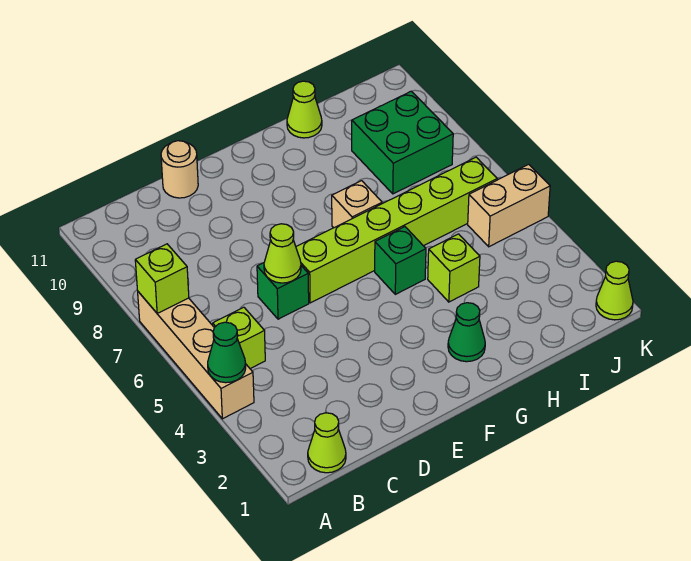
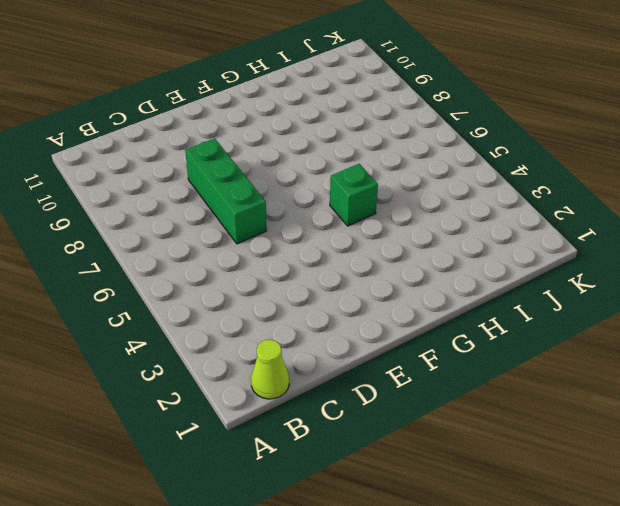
green 1x3 brick [185,138,267,244] -> green 1x1 brick [257,263,309,319]
none -> tan 1x4 brick [138,292,254,419]
none -> lime 1x1 brick [213,307,265,369]
none -> tan 1x1 round brick [161,141,198,198]

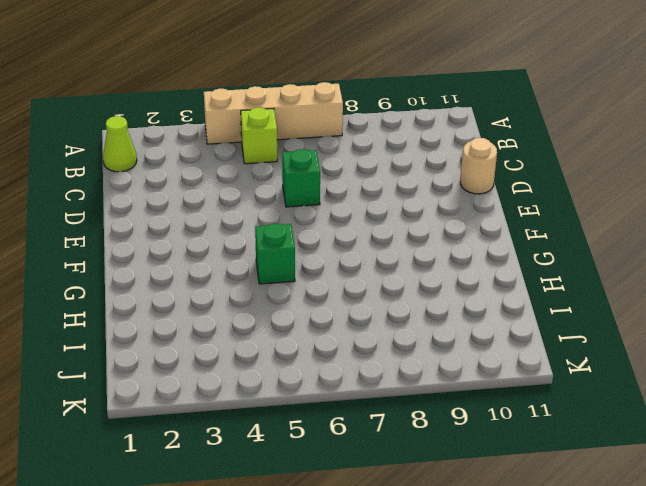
none -> lime 1x6 brick [296,157,497,303]
none -> green 1x1 cone [448,303,485,362]
none -> tan 1x1 brick [332,181,382,228]

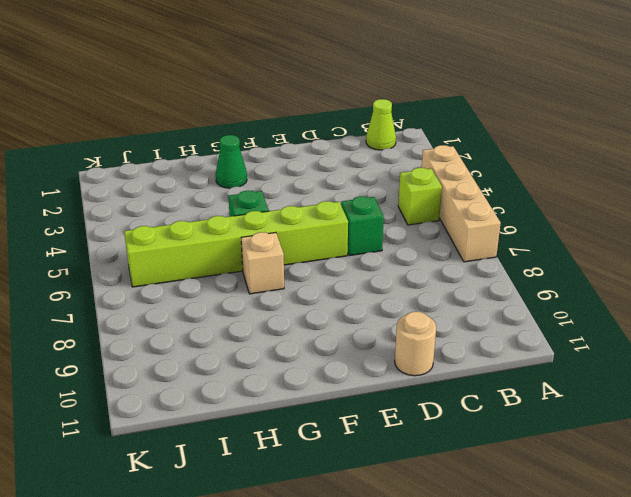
none -> lime 1x1 brick [428,234,480,302]
none -> lime 1x1 cone [287,81,322,138]
none -> green 2x2 brick [352,91,453,194]

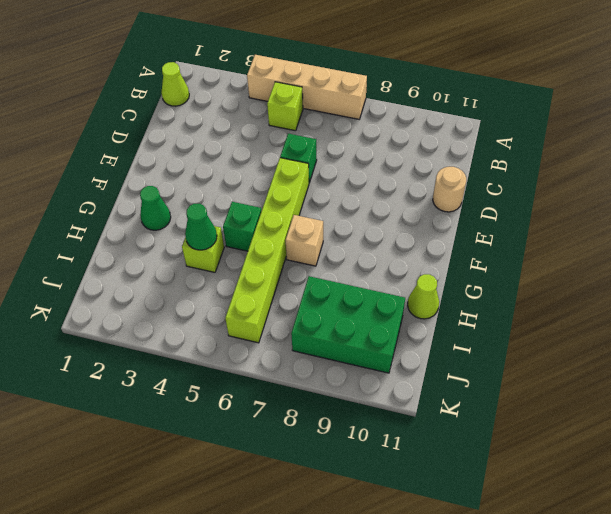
green 1x1 cone [185,204,217,250] -> green 1x1 cone moved to [208,322,246,383]
green 2x3 brick [291,276,405,373] -> green 2x2 brick [352,91,453,194]
none -> tan 1x2 brick [468,164,550,247]
none -> lime 1x1 cone [596,261,633,320]
none -> lime 1x1 brick [135,244,189,313]

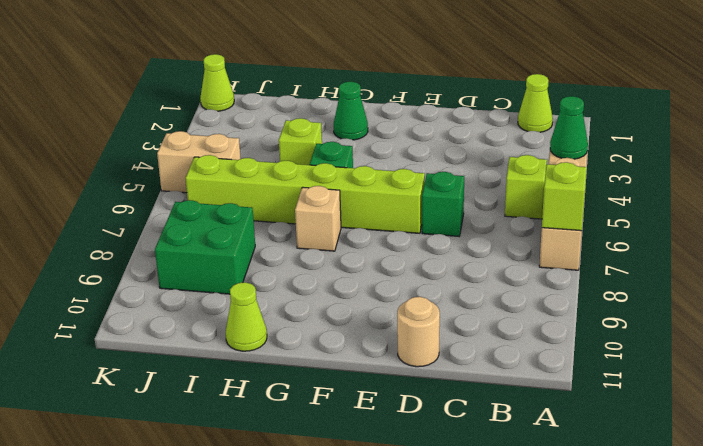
none -> lime 1x1 cone [264,224,301,283]

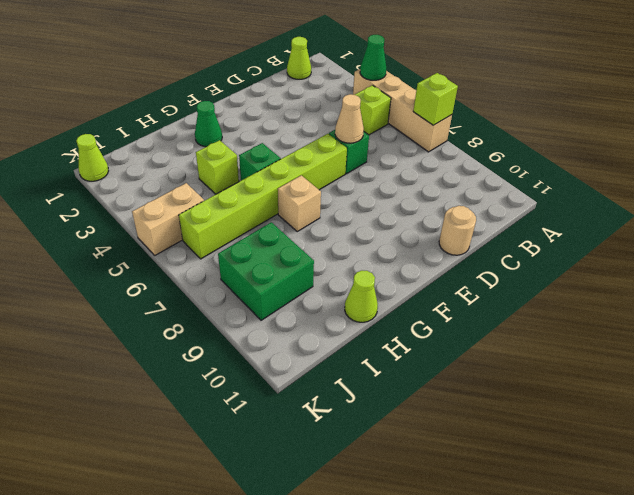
tan 1x1 cone [335,94,364,143] -> lime 1x1 cone [264,224,301,283]

